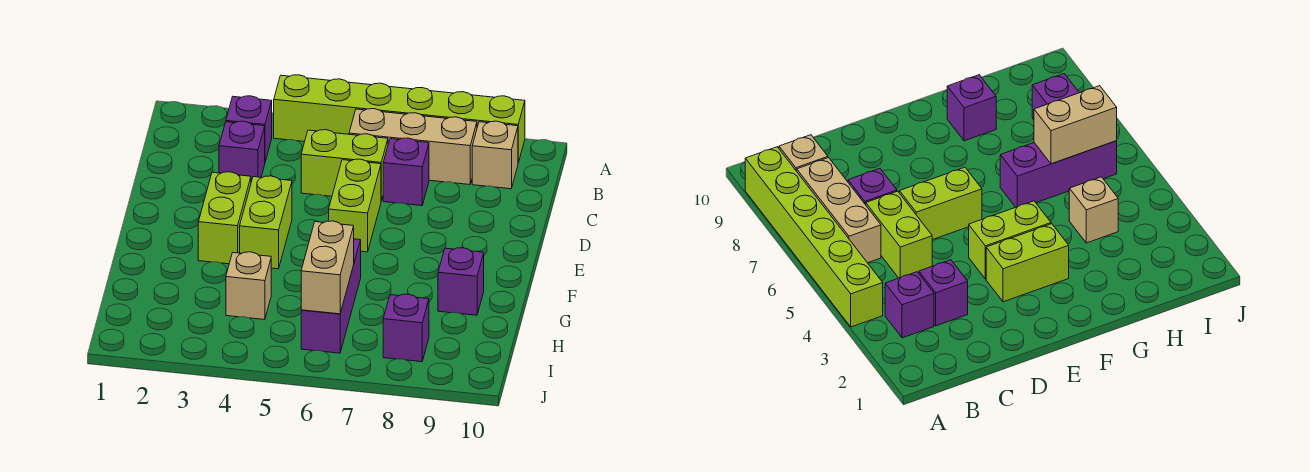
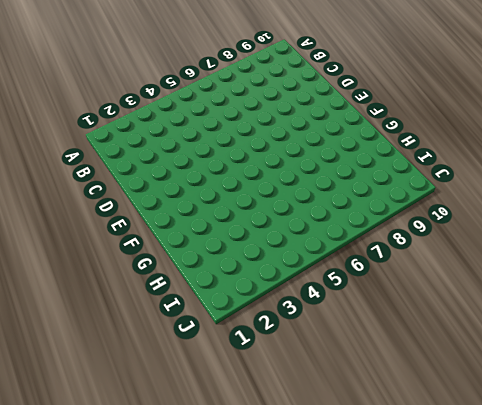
none -> lime 1x6 brick [274,75,525,163]
none -> purple 1x1 brick [226,96,272,162]
none -> tan 1x3 brick [349,109,477,185]

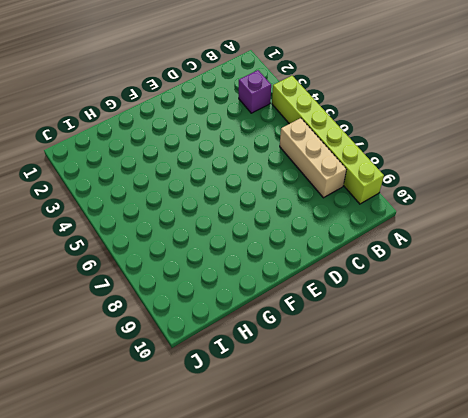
none -> tan 1x1 brick [472,121,518,189]
none -> purple 1x1 brick [219,121,265,182]
none -> lime 1x2 brick [301,130,388,201]

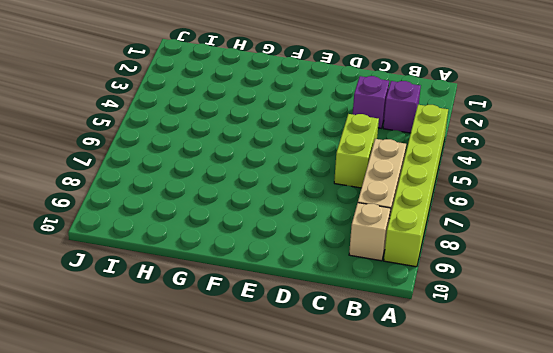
none -> purple 1x1 brick [383,138,429,206]
none -> lime 1x2 brick [329,159,381,252]
none -> lime 1x2 brick [198,172,251,264]

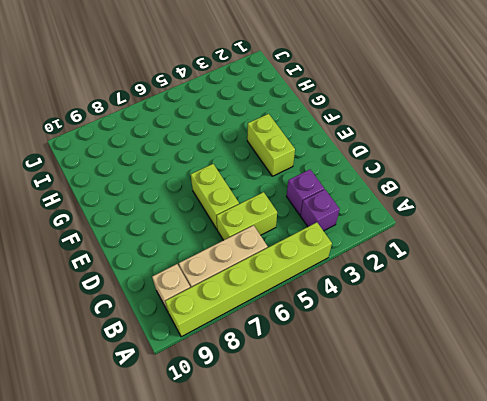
none -> purple 1x1 brick [383,138,429,206]
none -> lime 1x2 brick [240,176,292,269]
none -> purple 1x3 brick [301,239,361,353]

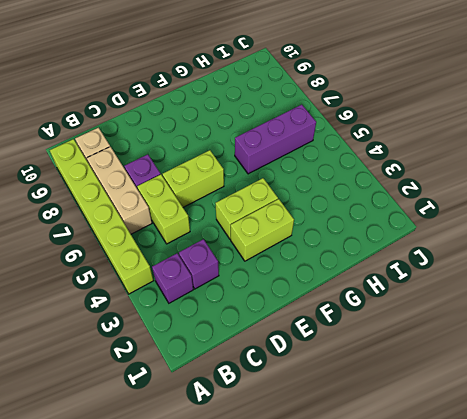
none -> purple 1x1 brick [438,248,484,315]
none -> tan 1x1 brick [226,252,271,320]
none -> purple 1x1 brick [383,294,429,362]

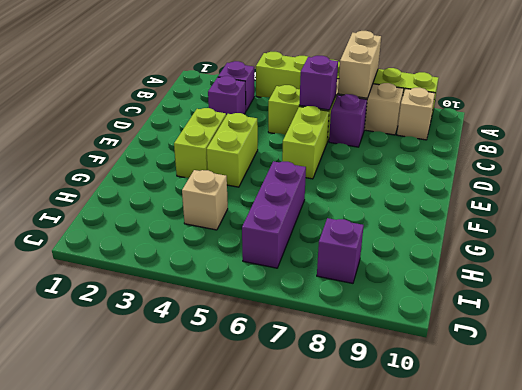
tan 1x2 brick [338,31,381,98] -> tan 1x2 brick moved to [301,221,354,314]
purple 1x1 brick [299,56,338,110] -> purple 1x1 brick moved to [438,248,484,315]

